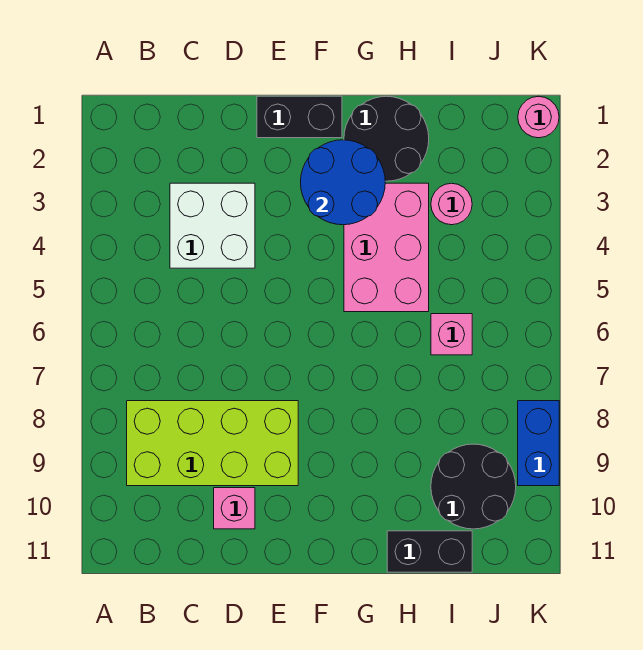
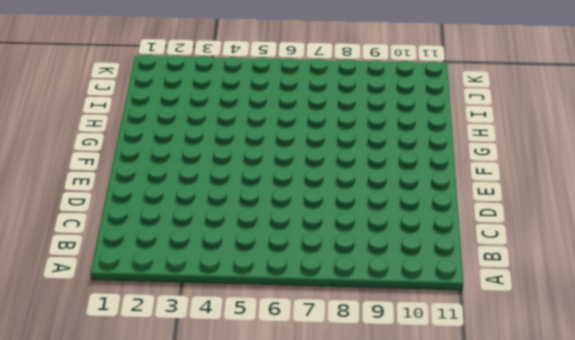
none -> lime 2x4 brick [127,401,298,486]
none -> white 2x2 brick [170,183,255,268]
none -> pink 1x1 brick [214,488,255,529]

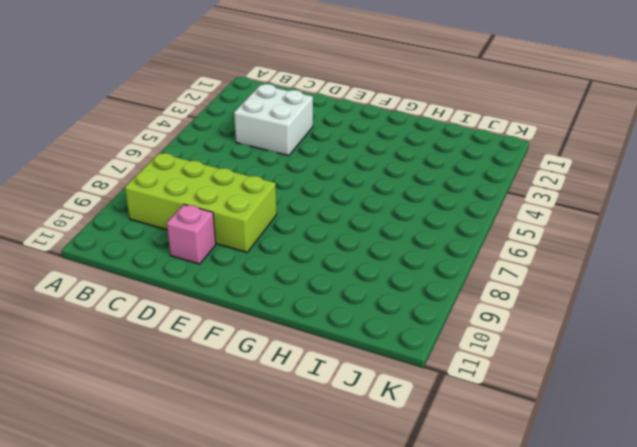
none -> black 1x2 brick [257,96,342,138]
none -> black 2x2 round brick [344,96,429,181]
none -> pink 2x3 brick [344,183,429,312]

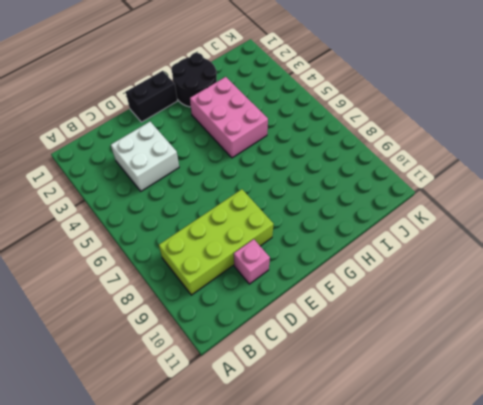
none -> black 1x2 brick [387,531,472,572]
none -> pink 1x1 round brick [431,183,472,225]
none -> pink 1x1 brick [431,314,472,355]

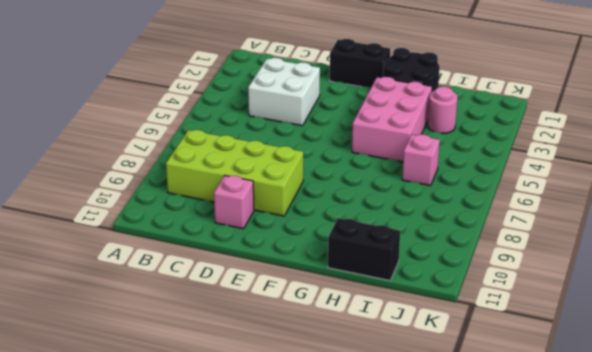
none -> black 2x2 round brick [431,444,516,529]
none -> pink 1x1 round brick [518,96,559,138]
none -> blue 1x2 brick [518,401,559,486]

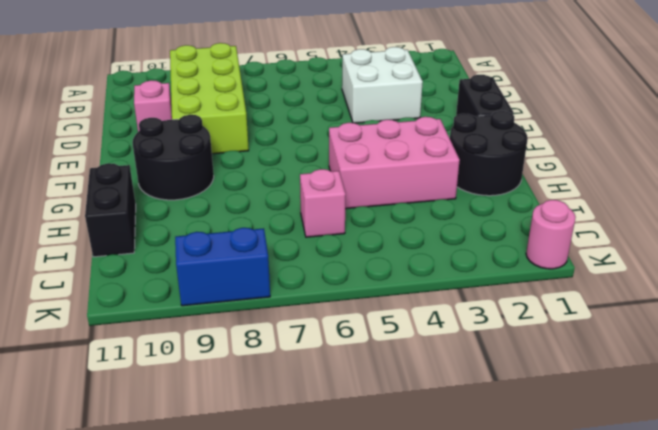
black 2x2 round brick [132,115,214,200] -> black 2x2 round brick moved to [431,444,516,529]
none -> pink 1x1 round brick [431,183,472,225]
none -> blue 2x2 round brick [301,140,385,225]

